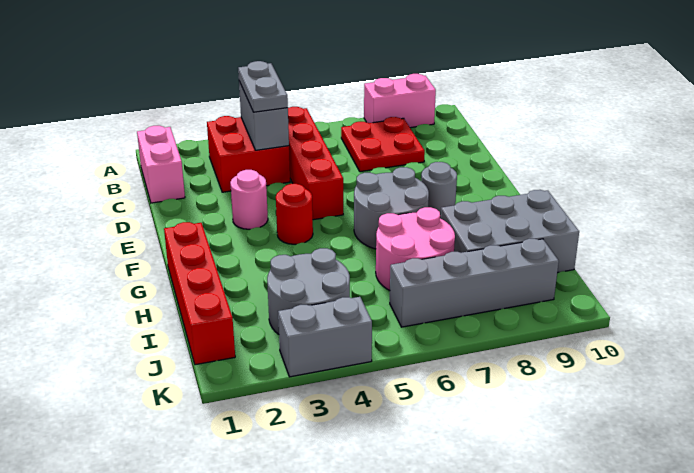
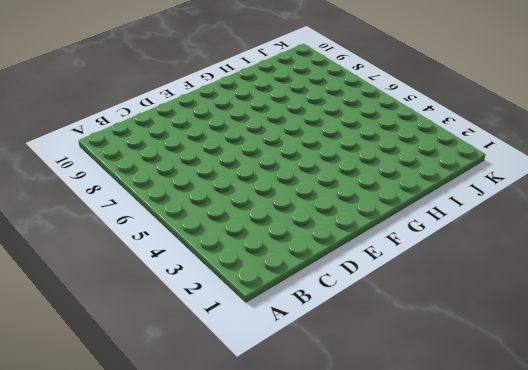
none -> pink 1x2 brick [364,74,436,128]
none -> pink 1x2 brick [137,126,185,203]
none -> red 2x2 brick [207,116,290,192]

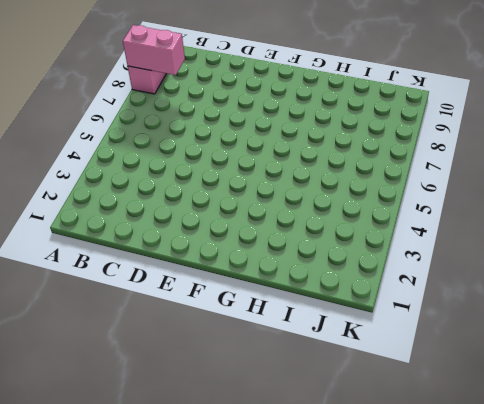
pink 1x2 brick [123,25,185,75] -> pink 1x2 brick moved to [137,126,185,203]
none -> red 2x2 brick [207,116,290,192]
none -> red 1x4 brick [288,107,343,220]
none -> red 2x2 plate [341,117,425,172]

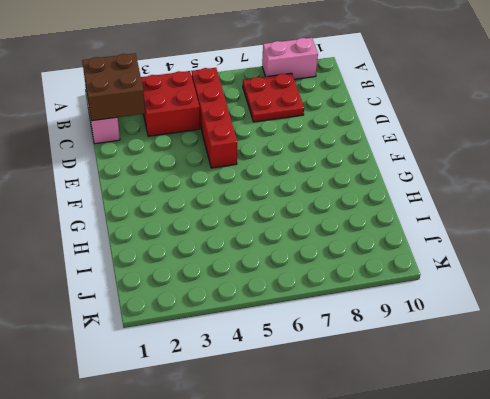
brown 2x2 brick [82,54,145,121] -> none
none -> pink 1x1 round brick [230,170,268,229]
none -> red 1x1 round brick [276,184,313,244]
none -> grey 2x2 round brick [354,167,429,249]

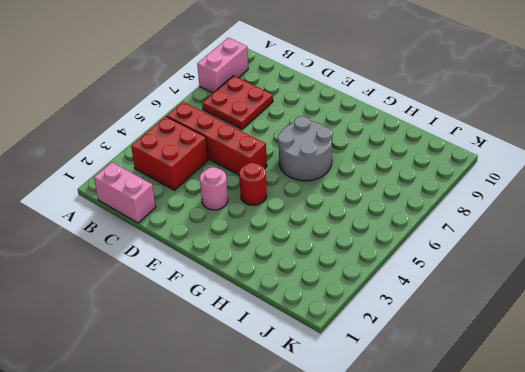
none -> grey 1x1 round brick [421,162,457,219]
none -> red 1x4 brick [164,222,235,365]
none -> pink 2x2 round brick [376,207,455,290]

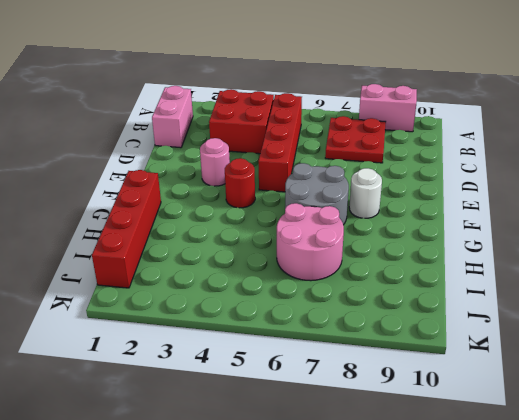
white 1x1 round brick [349,168,382,218] -> grey 1x1 round brick [421,162,457,219]
none -> grey 2x3 brick [441,190,579,273]
none -> grey 2x2 round brick [267,248,350,334]
none -> grey 1x4 brick [390,239,559,327]

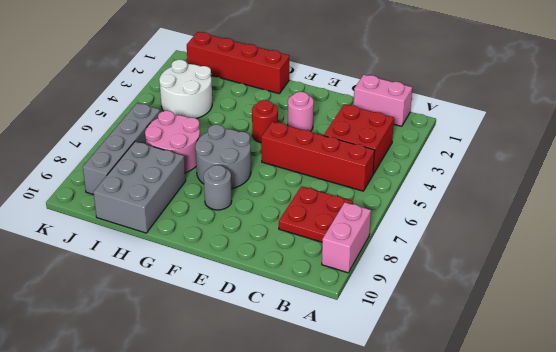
white 2x2 round brick [159,60,212,119] -> grey 2x2 round brick [267,248,350,334]
none -> grey 1x2 brick [278,297,372,377]
none -> grey 1x2 brick [239,81,289,150]
none -> grey 1x2 plate [238,61,288,112]

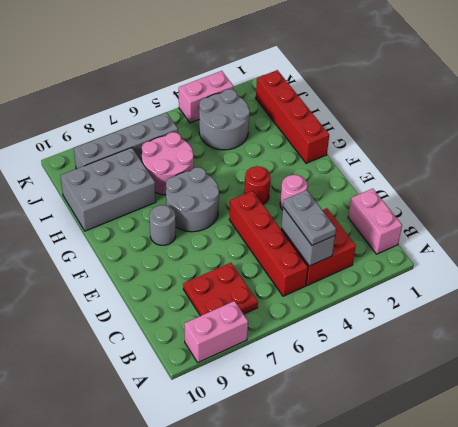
pink 1x2 brick [179,71,233,123] -> grey 1x2 brick [278,297,372,377]

